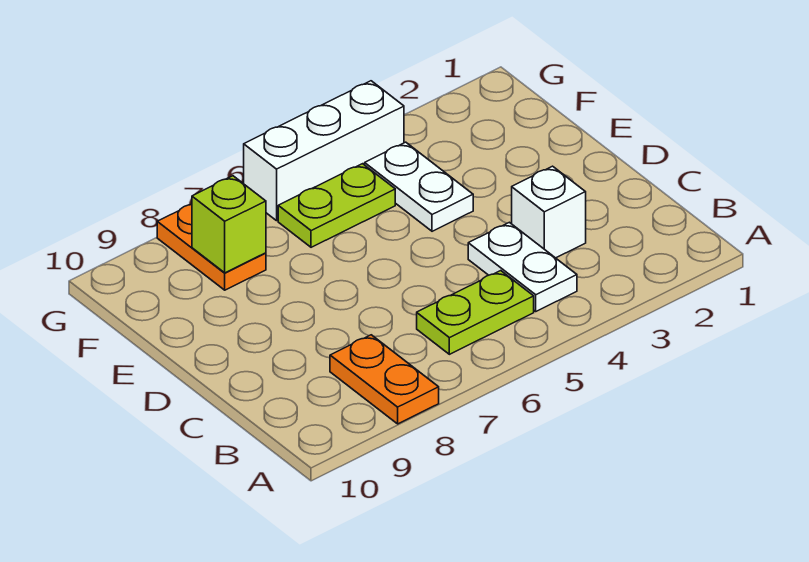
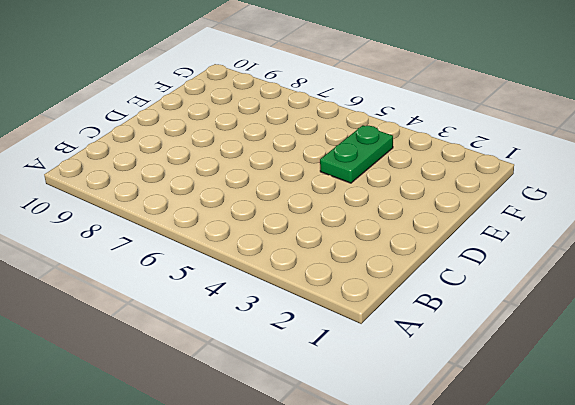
green 1x2 plate [320,125,393,183] -> white 1x2 plate [365,142,473,231]
none -> orange 1x2 plate [330,335,439,424]
none -> white 1x2 plate [468,222,577,311]

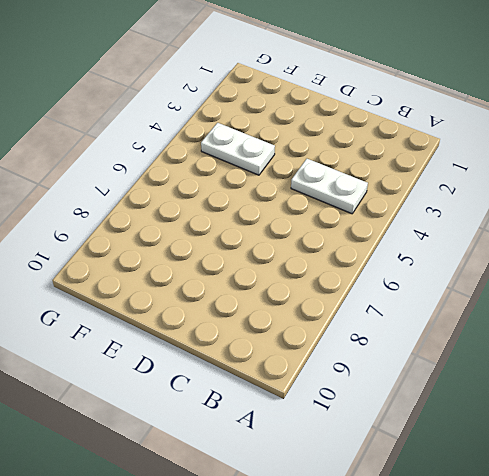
none -> orange 1x2 plate [330,335,439,424]
none -> lime 1x2 plate [417,271,534,354]

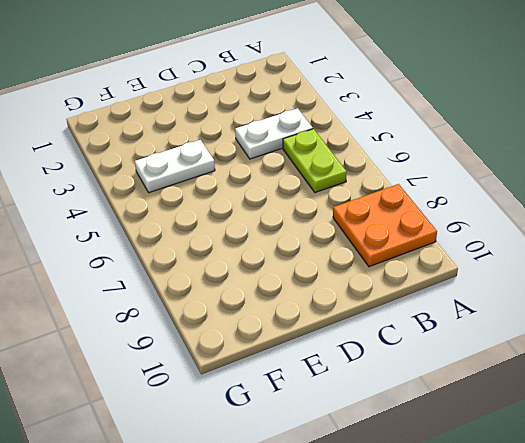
orange 2x2 plate [333,184,437,267] -> orange 1x2 plate [330,335,439,424]
none -> white 1x1 brick [512,166,586,258]
none -> lime 1x2 plate [278,164,395,247]

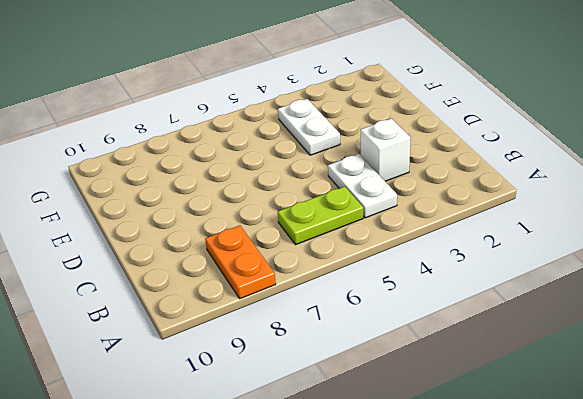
none -> lime 1x2 plate [278,164,395,247]
none -> orange 1x2 plate [157,205,266,290]

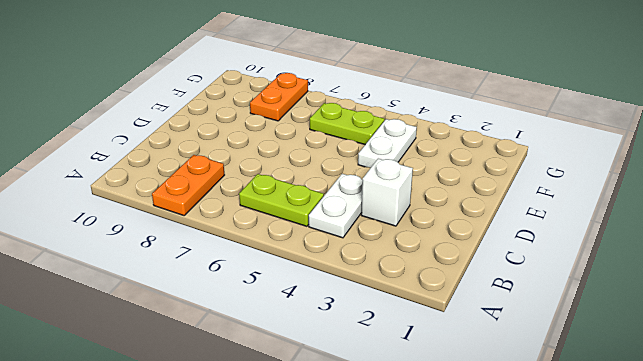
none -> white 1x3 brick [244,81,404,221]
none -> lime 1x1 brick [192,176,266,273]

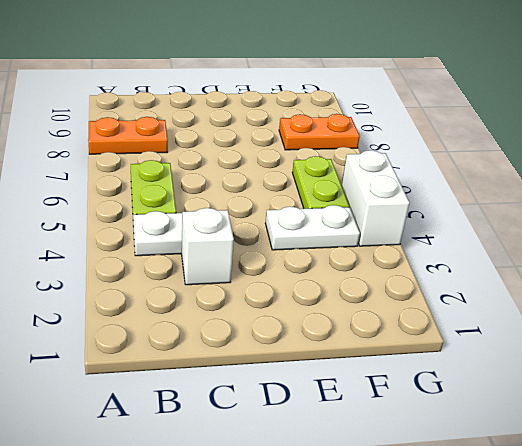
white 1x2 brick [342,150,409,246] -> white 1x3 brick [244,81,404,221]
none -> lime 1x1 brick [192,176,266,273]

